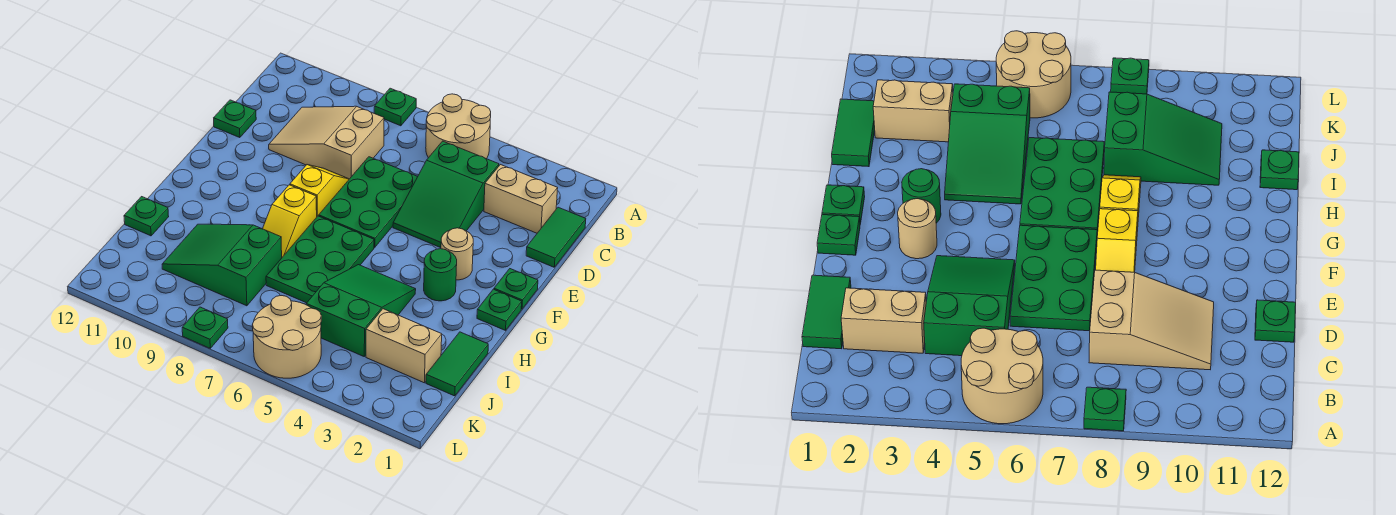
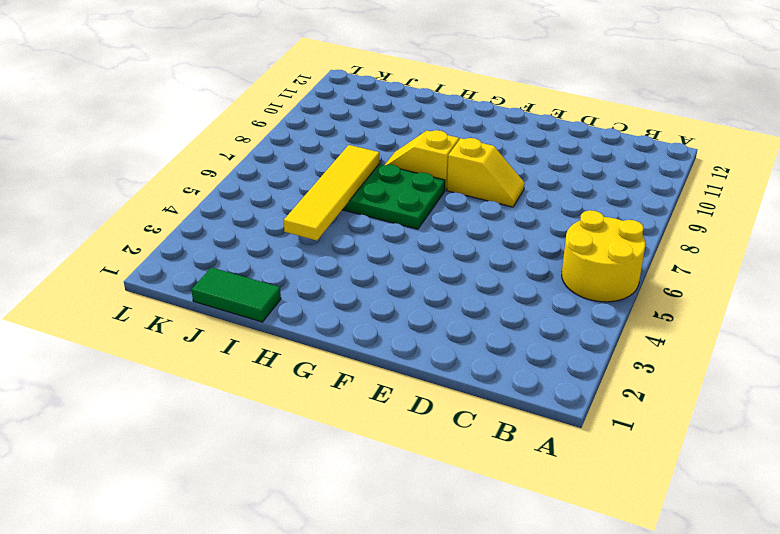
yellow 2x2 round brick [562,210,645,302] -> tan 2x2 round brick [426,94,491,159]
yellow 1x4 tile [284,145,379,241] -> none
none -> green 1x1 plate [374,88,416,126]
none -> green 1x2 tile [526,207,586,267]
none -> tan 1x2 brick [484,165,558,233]

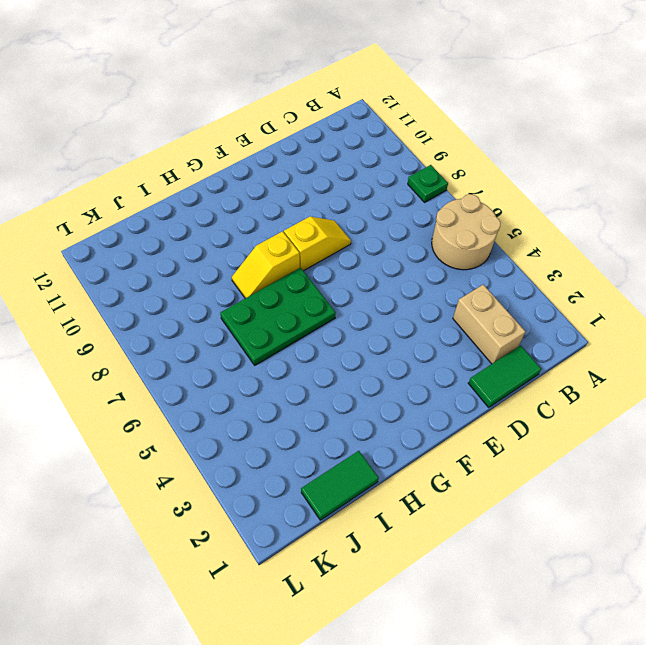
none -> green 2x3 slope [393,141,499,248]
none -> tan 2x3 slope [269,106,384,179]
none -> green 2x3 plate [319,157,418,247]

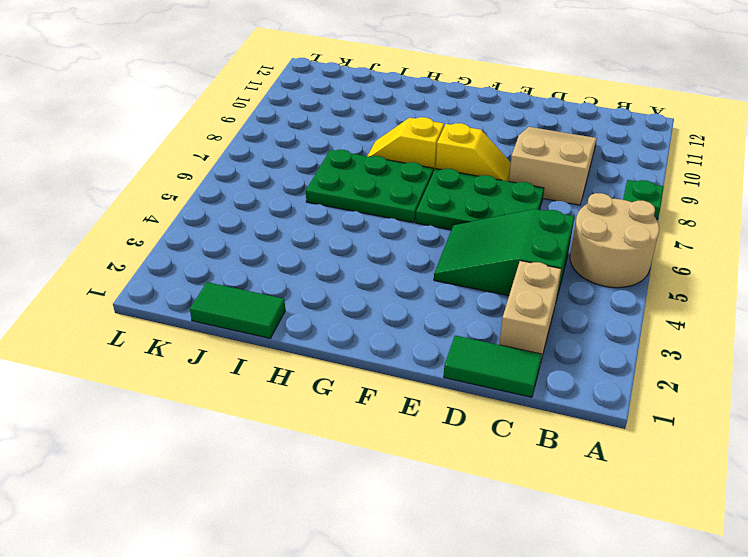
none -> green 1x1 plate [214,100,256,138]
none -> green 1x1 plate [494,269,538,309]
none -> tan 1x1 round brick [441,228,473,280]

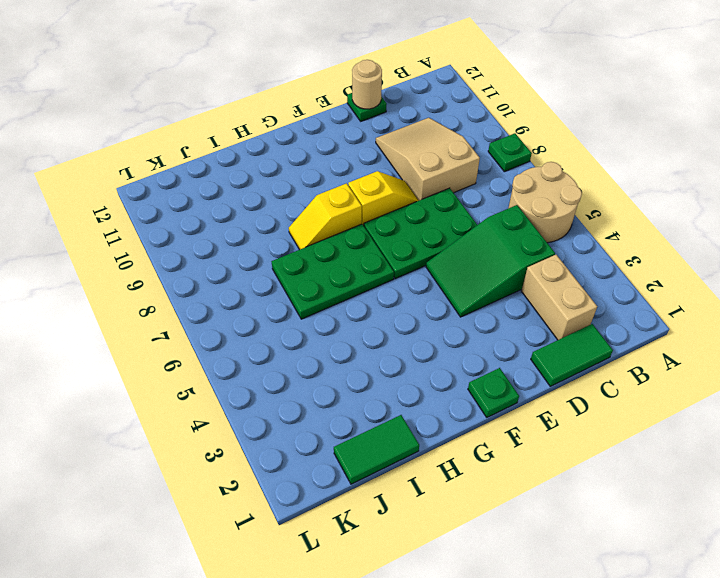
tan 1x1 round brick [352,60,382,109] -> tan 1x1 round brick moved to [441,228,473,280]
none -> green 1x1 plate [477,289,522,330]
none -> green 1x1 round brick [424,249,457,301]
none -> green 2x3 slope [306,265,416,356]

